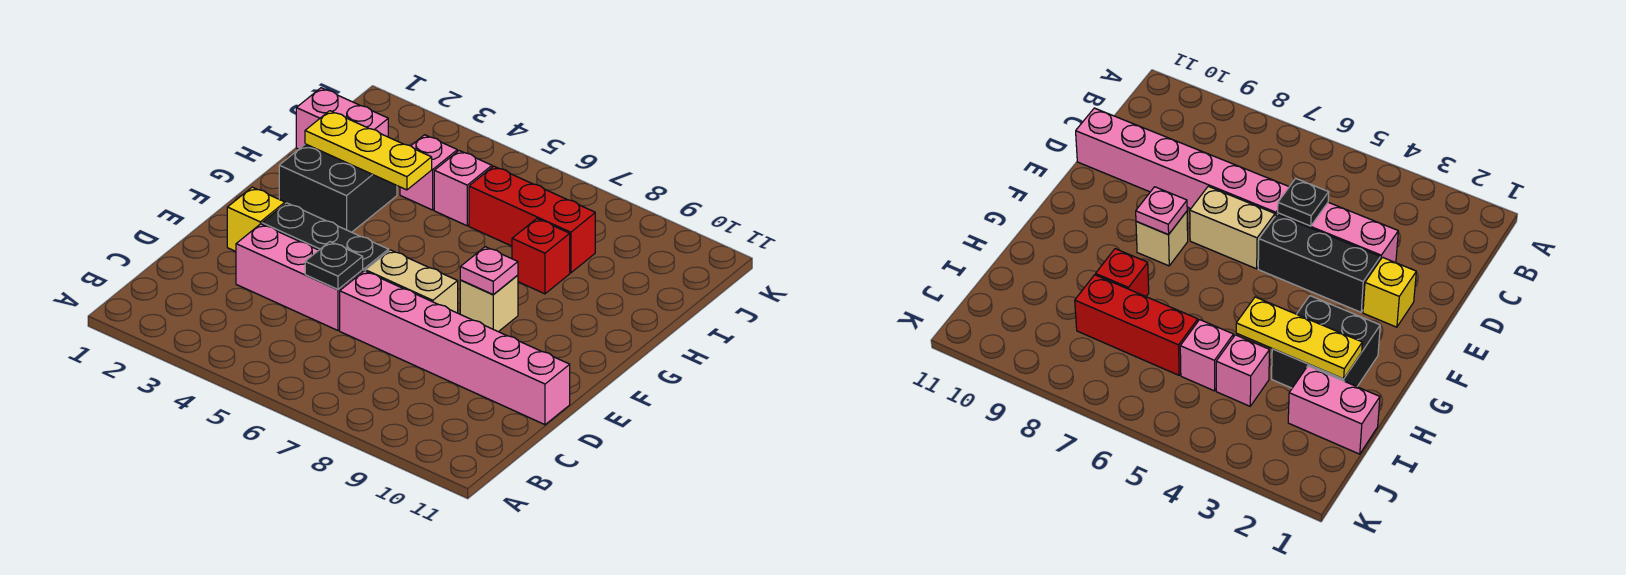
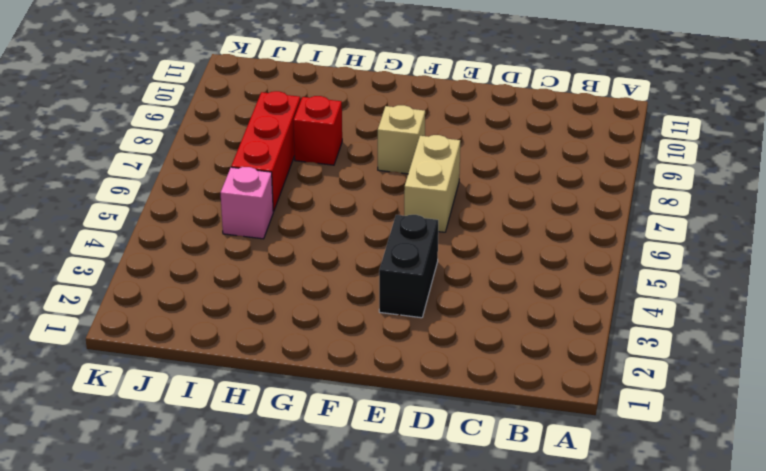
black 1x2 brick [379,215,438,318] -> black 1x3 brick [262,203,389,271]
none -> pink 1x3 brick [236,224,363,330]
none -> pink 1x6 brick [340,271,570,425]
none -> yellow 1x1 brick [227,187,285,251]

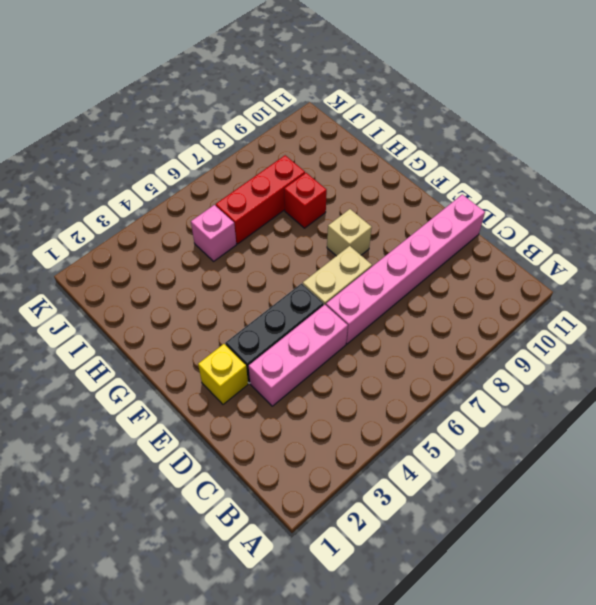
none -> black 2x2 brick [279,144,397,232]
none -> pink 1x2 brick [296,88,388,149]
none -> pink 1x1 brick [400,135,457,210]

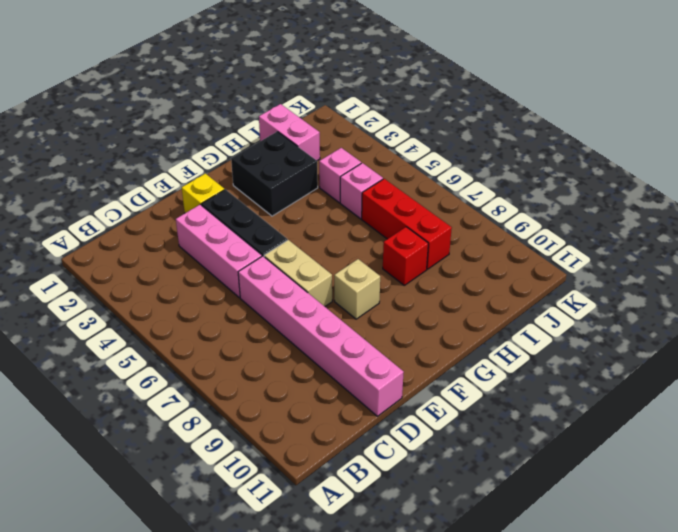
none -> black 1x1 plate [305,242,363,290]
none -> pink 1x1 plate [460,247,518,295]
none -> yellow 1x3 plate [305,111,432,190]

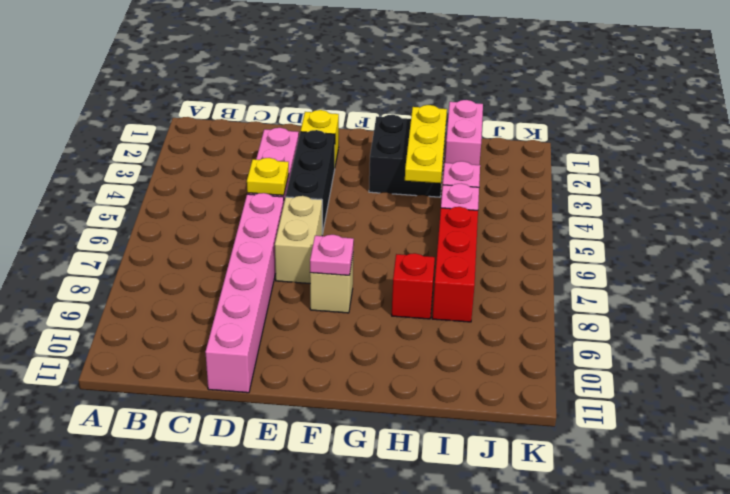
yellow 1x1 plate [247,158,289,195] -> black 1x1 plate [305,242,363,290]

